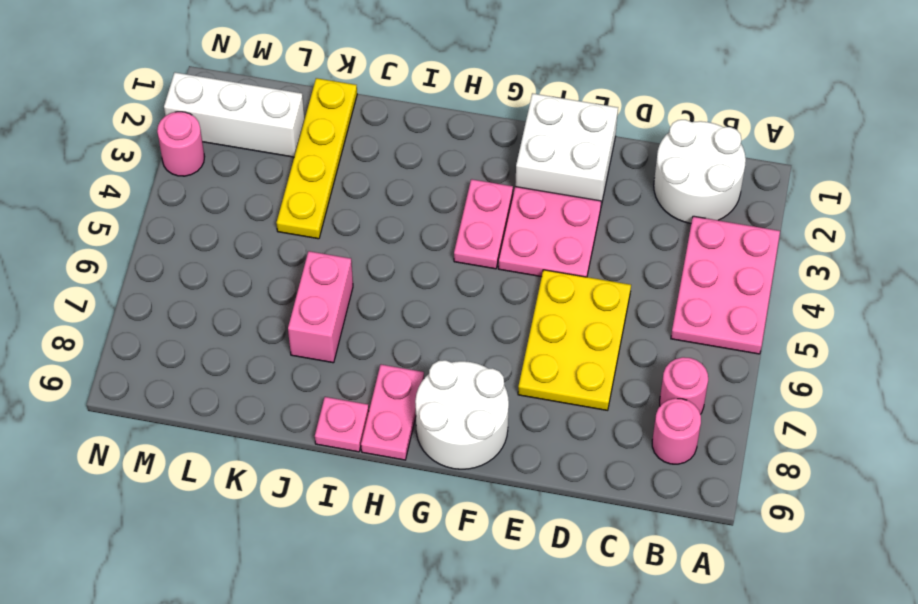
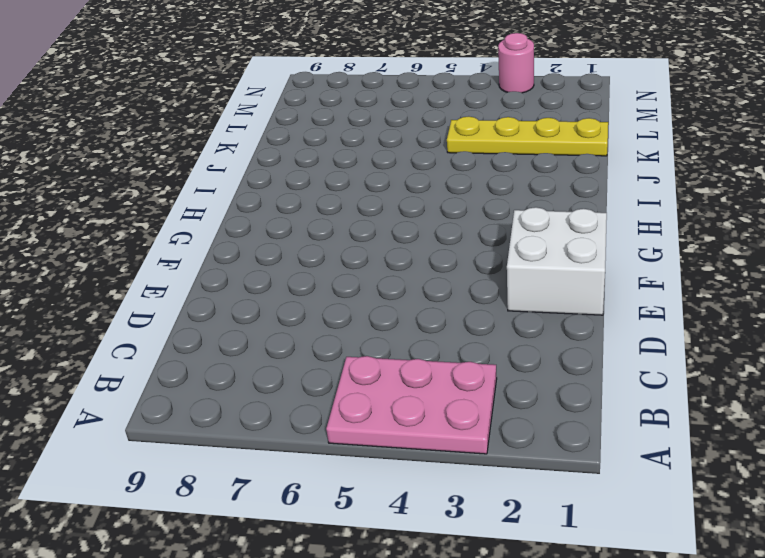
none -> white 2x2 round brick [654,120,746,223]
none -> pink 1x1 round brick [660,357,708,414]
none -> pink 1x1 round brick [652,398,701,464]

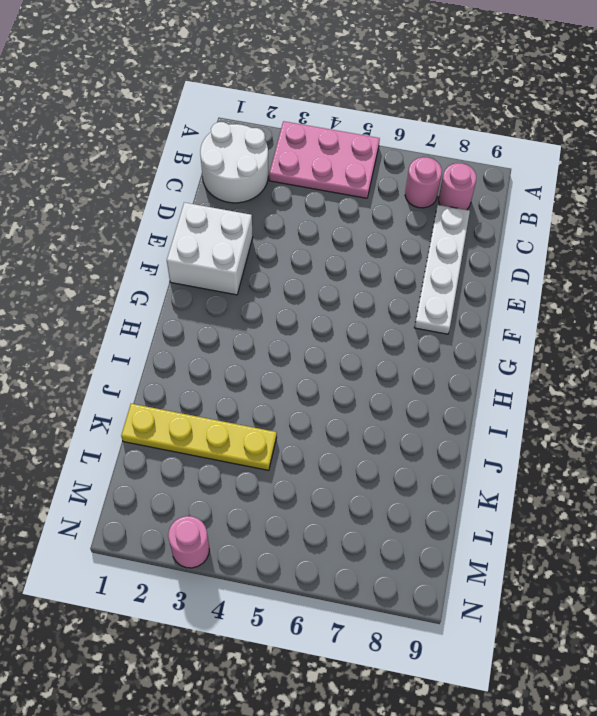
white 1x4 plate [414,205,470,334] -> white 2x2 round brick [415,360,509,469]
none -> yellow 2x3 plate [518,270,631,410]
none -> pink 2x2 plate [498,187,601,277]
none -> pink 1x2 plate [454,179,513,269]

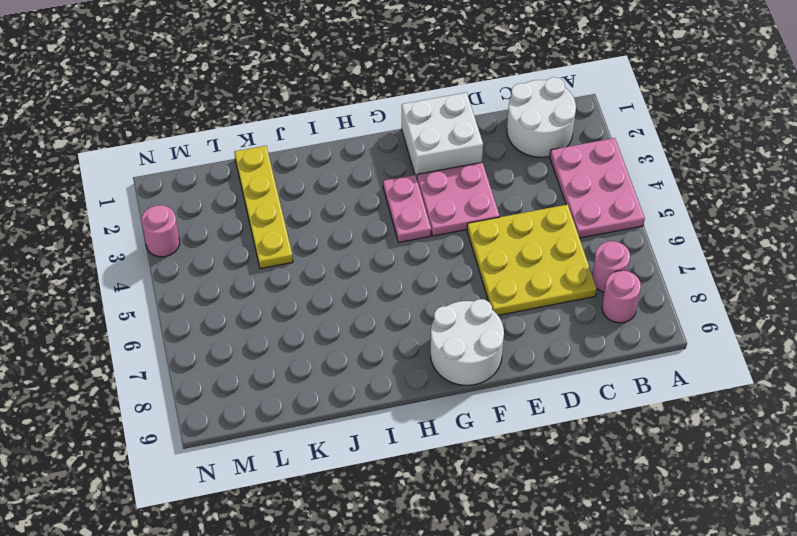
yellow 3x3 plate [467,204,597,315] -> yellow 2x3 plate [518,270,631,410]
none -> pink 1x2 plate [361,365,424,460]
none -> pink 1x1 plate [315,397,369,452]
none -> pink 1x2 brick [288,251,353,363]

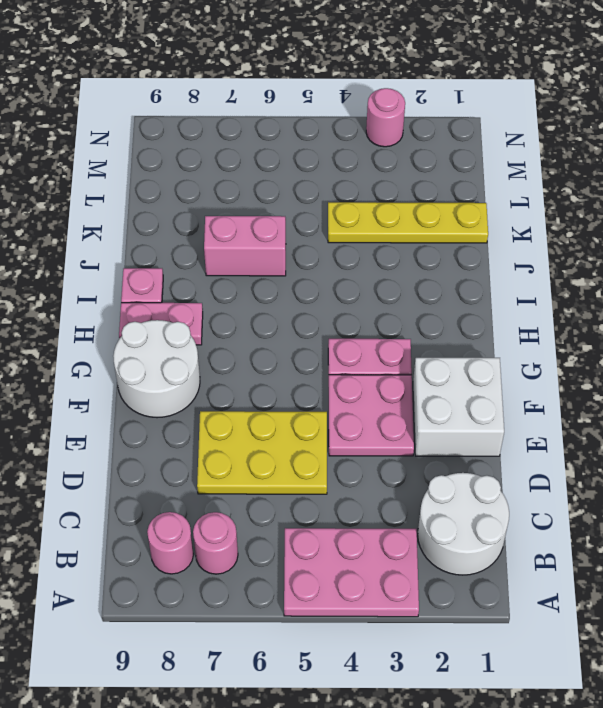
none -> white 1x3 brick [164,72,305,157]

